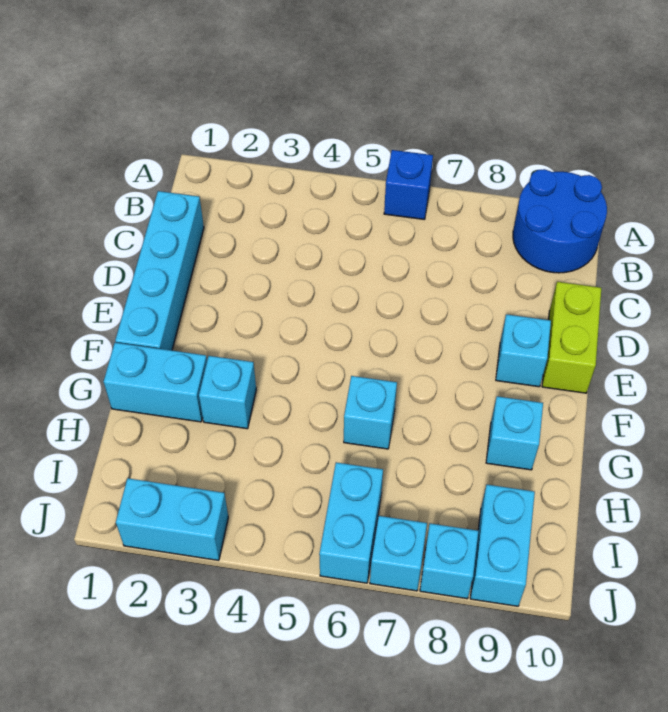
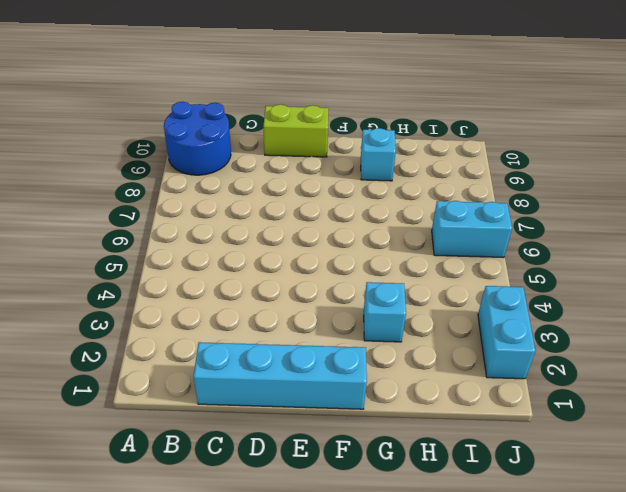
none -> blue 1x1 brick [384,150,433,220]
none -> cyan 1x1 brick [496,314,551,387]
none -> cyan 1x2 brick [104,342,207,422]

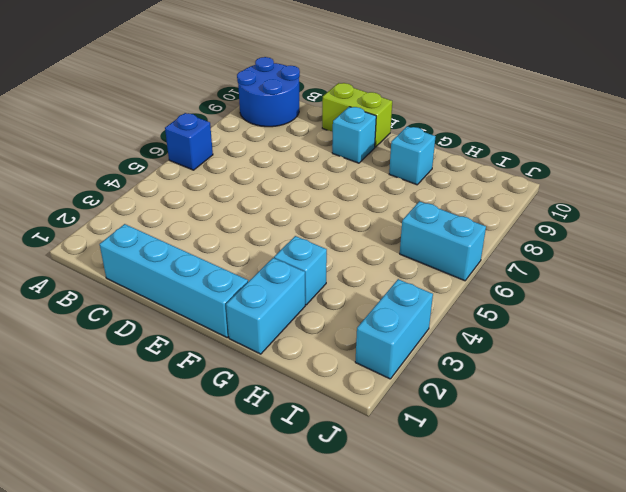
none -> cyan 1x1 brick [344,376,397,449]
none -> cyan 1x2 brick [470,485,535,606]
none -> cyan 1x1 brick [370,516,427,591]

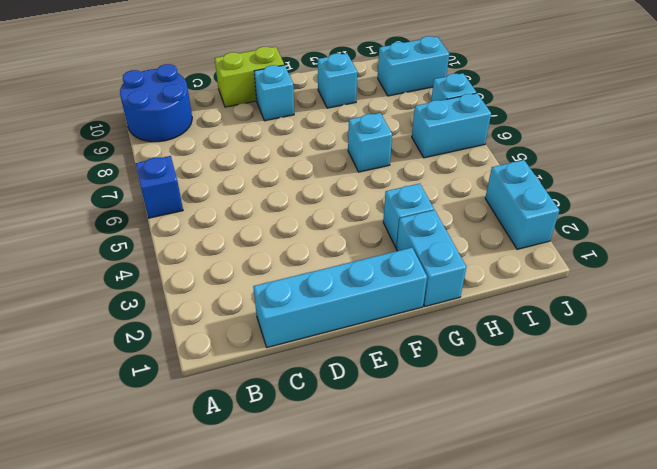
none -> cyan 1x1 brick [420,523,478,599]

